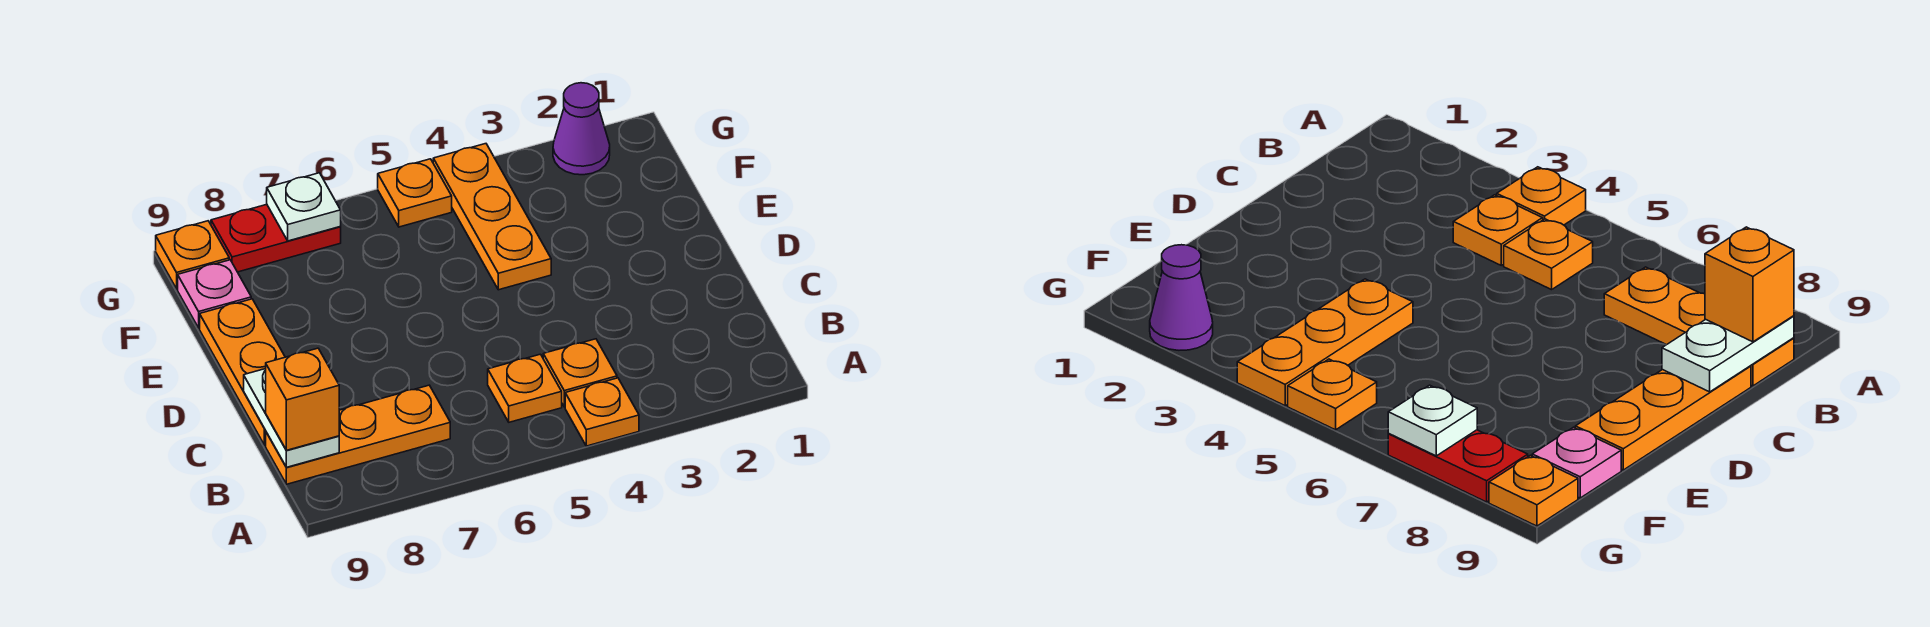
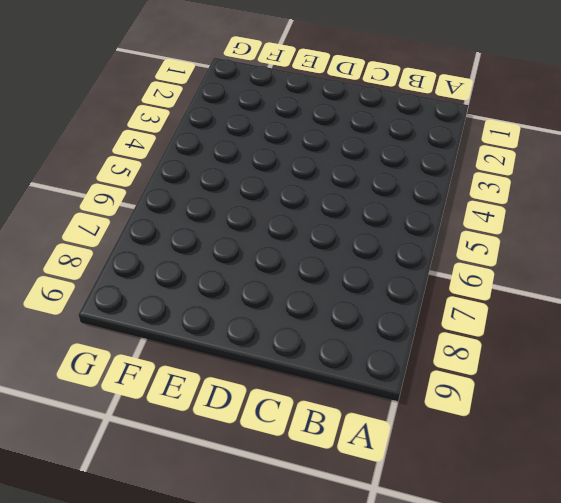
none -> orange 1x1 plate [565,378,639,446]
none -> orange 1x1 plate [543,339,617,407]
none -> orange 1x1 plate [488,354,562,422]

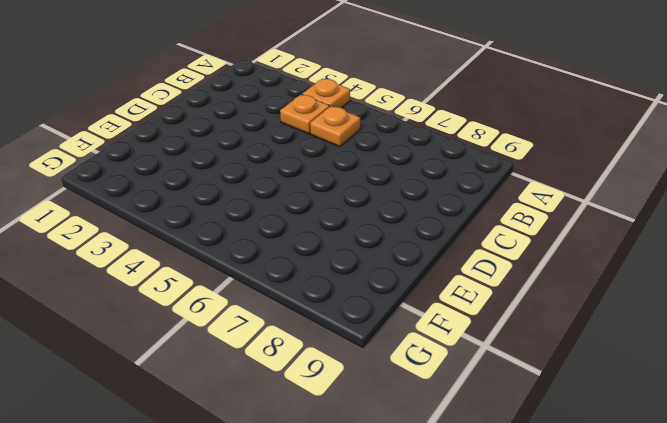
none -> orange 1x3 plate [266,385,450,484]
none -> orange 1x3 plate [200,299,285,445]
none -> orange 1x3 plate [433,144,551,290]

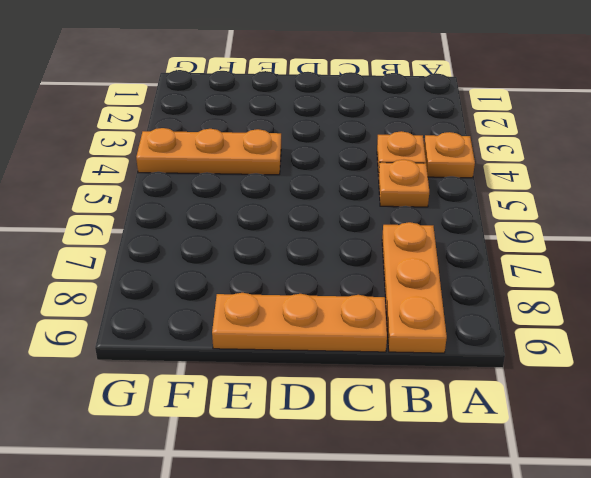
none -> pink 1x1 plate [178,260,251,328]
none -> purple 1x1 cone [553,83,610,175]
none -> orange 1x1 plate [378,159,452,227]

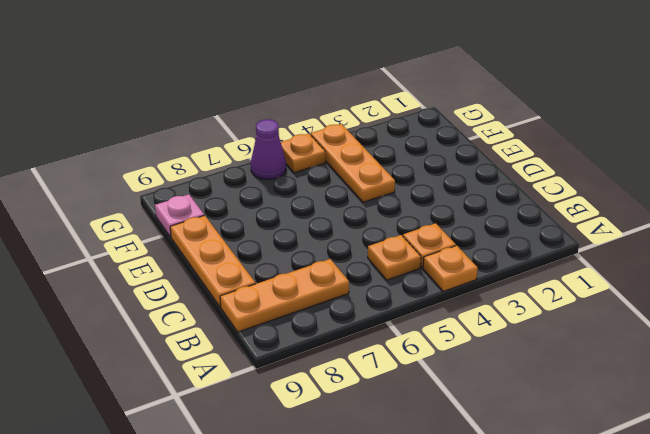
purple 1x1 cone [251,119,286,179] -> purple 1x1 cone moved to [553,83,610,175]
none -> red 1x2 plate [211,204,341,272]
none -> orange 1x1 plate [156,221,229,289]
none -> white 1x2 plate [244,369,339,467]

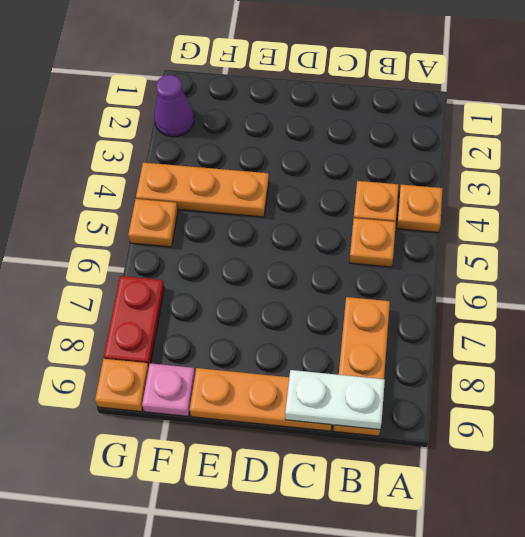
none -> white 1x1 plate [267,173,341,241]
none -> orange 1x1 brick [266,348,339,450]

